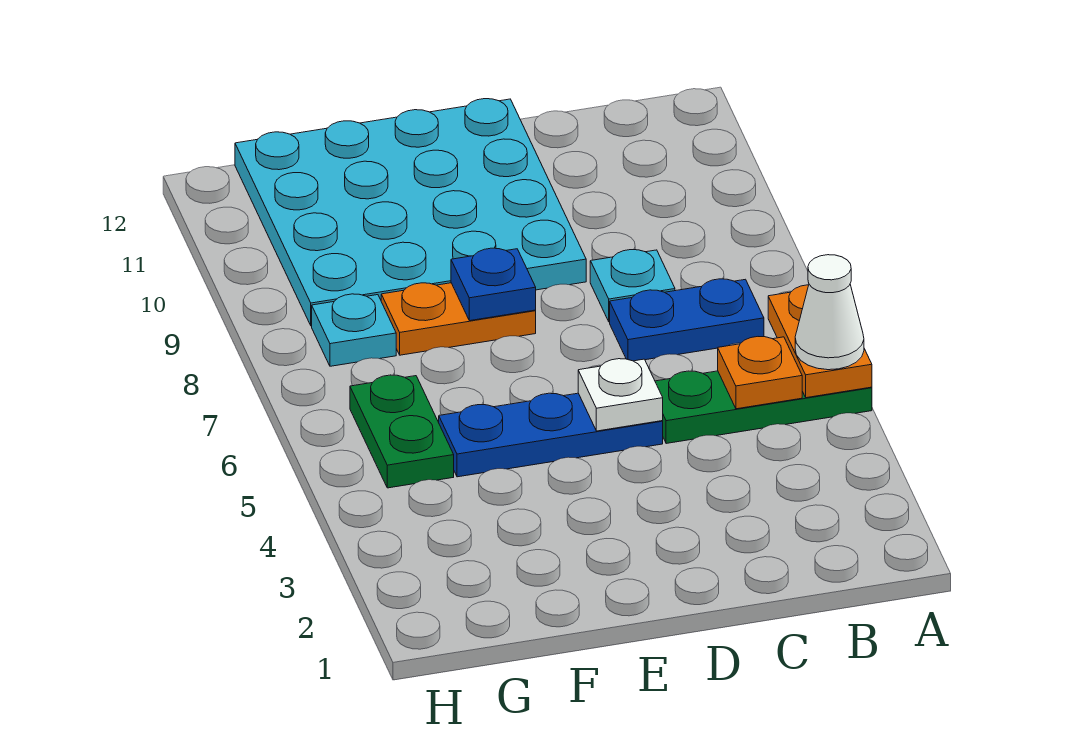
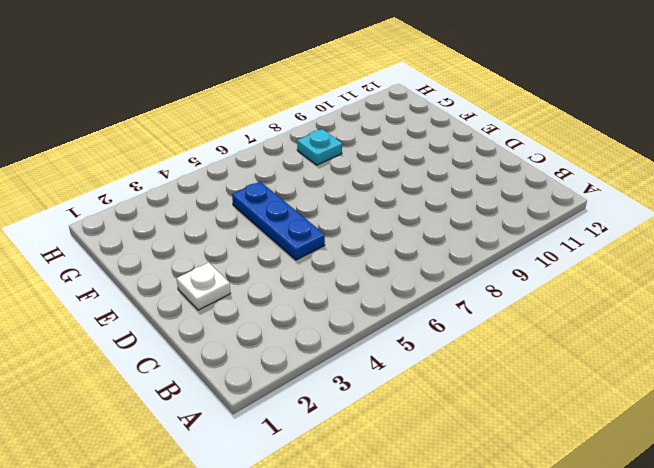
white 1x1 plate [177,262,231,310] -> white 1x1 plate moved to [578,359,663,431]
none -> green 1x3 plate [655,371,872,444]
none -> blue 1x2 plate [610,279,764,361]
none -> cyan 1x1 plate [590,250,675,322]

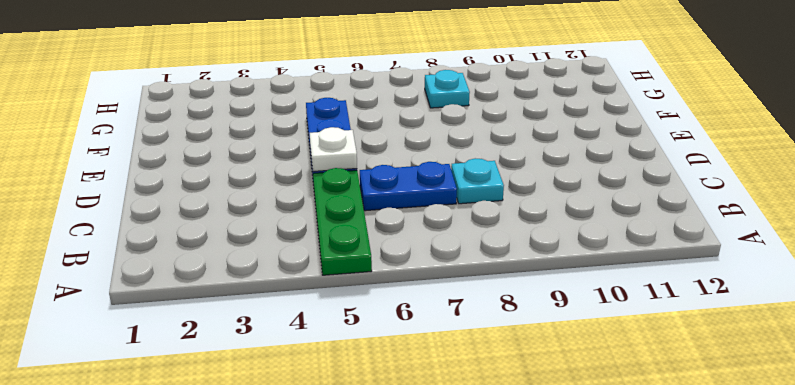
blue 1x2 plate [360,162,457,211] -> blue 1x2 plate turned to [610,279,764,361]
none -> cyan 4x4 plate [235,99,586,326]
none -> orange 1x2 plate [381,283,536,355]
none -> green 1x2 plate [350,375,454,488]

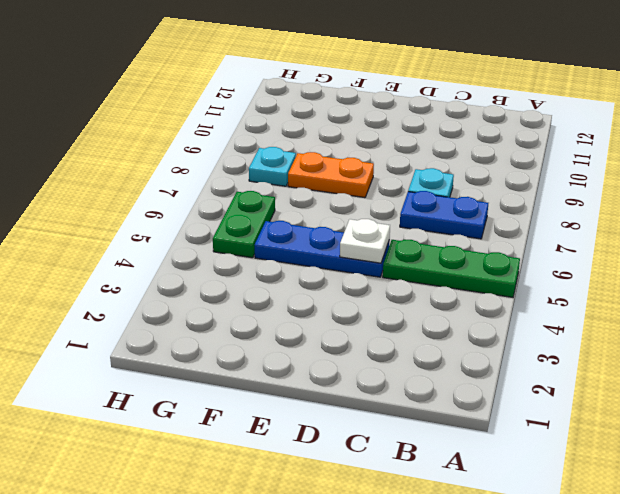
none -> cyan 4x4 plate [235,99,586,326]
none -> orange 1x2 plate [768,285,872,398]
none -> orange 1x1 plate [718,337,802,409]

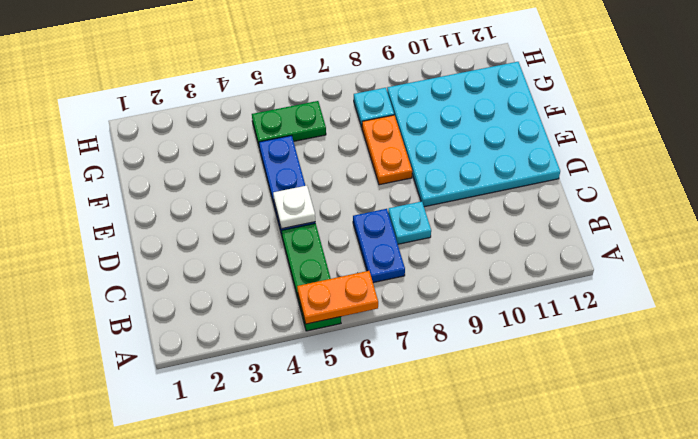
none -> orange 1x1 plate [718,337,802,409]
none -> blue 1x1 plate [451,248,536,321]
none -> white 1x1 cone [795,255,864,370]

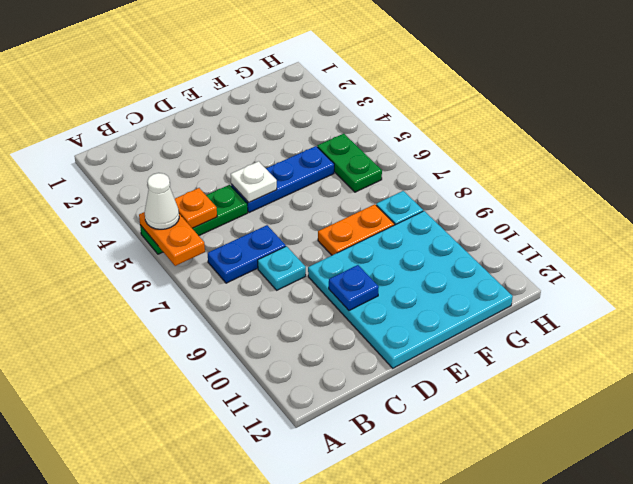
blue 1x1 plate [329,265,379,311] -> blue 1x1 plate moved to [451,248,536,321]

